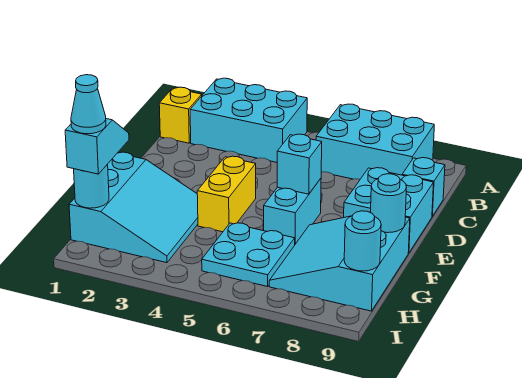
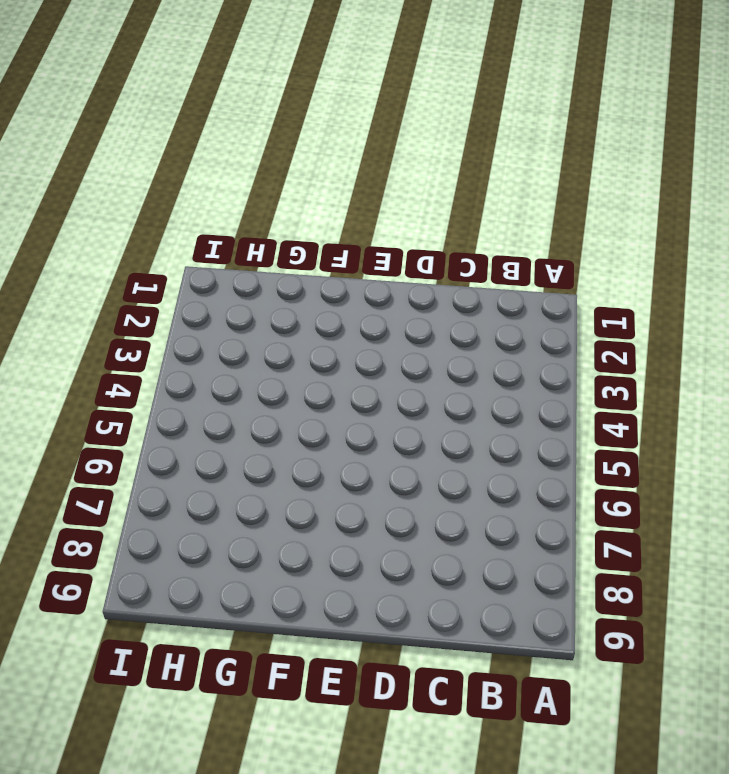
none -> cyan 2x3 brick [190,78,307,162]
none -> cyan 2x3 brick [316,104,434,179]
none -> yellow 1x1 brick [159,87,202,143]

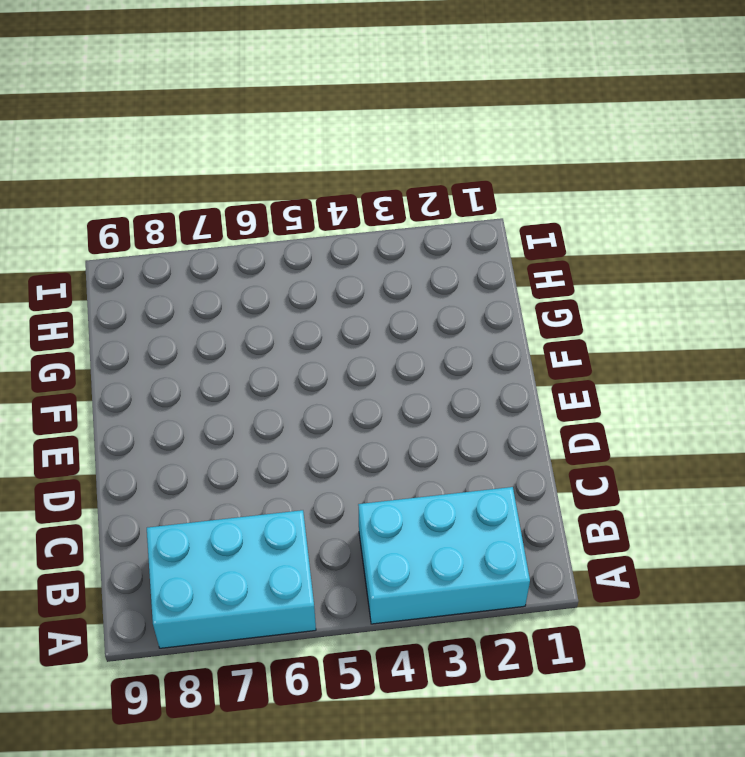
none -> yellow 1x1 brick [159,87,202,143]
none -> cyan 1x1 brick [402,158,445,216]
none -> cyan 2x2 brick [344,168,434,253]

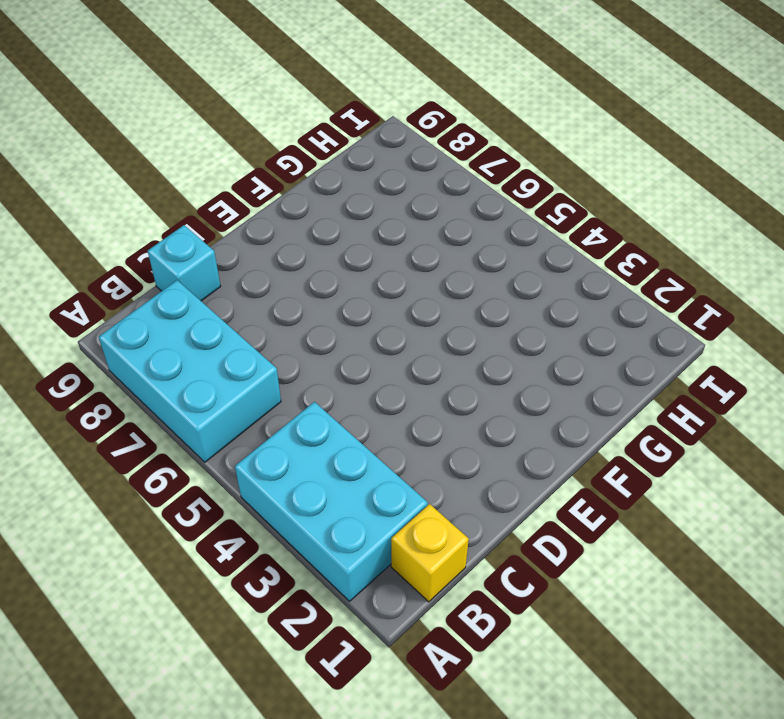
none -> cyan 2x2 brick [344,168,434,253]
none -> yellow 1x2 brick [197,156,256,232]
none -> cyan 1x2 brick [264,179,321,244]

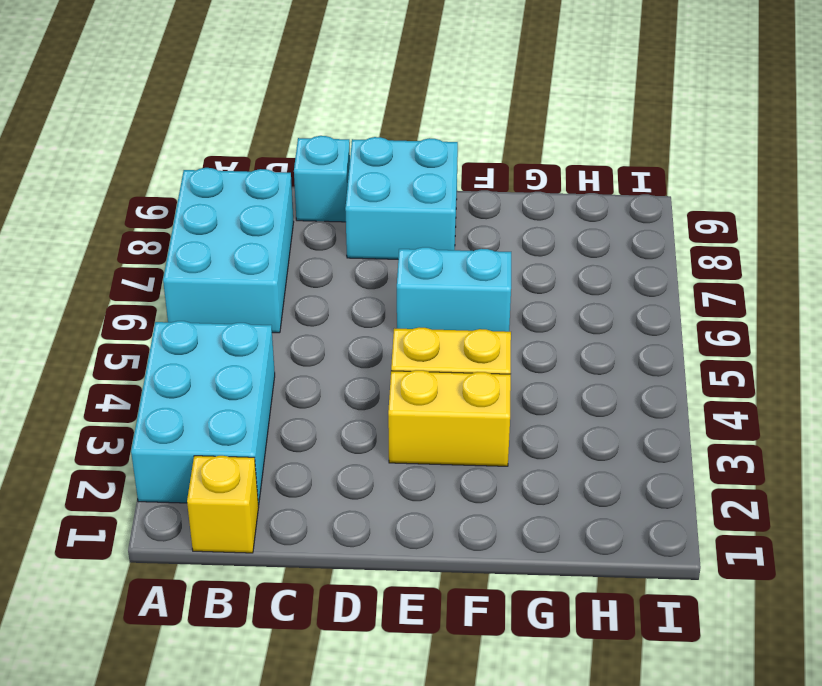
yellow 1x2 brick [388,370,511,466] -> cyan 3x3 slope [69,152,198,263]
none -> cyan 3x3 slope [269,212,410,311]
none -> cyan 2x2 plate [202,223,295,286]
none -> cyan 1x1 brick [277,134,322,194]

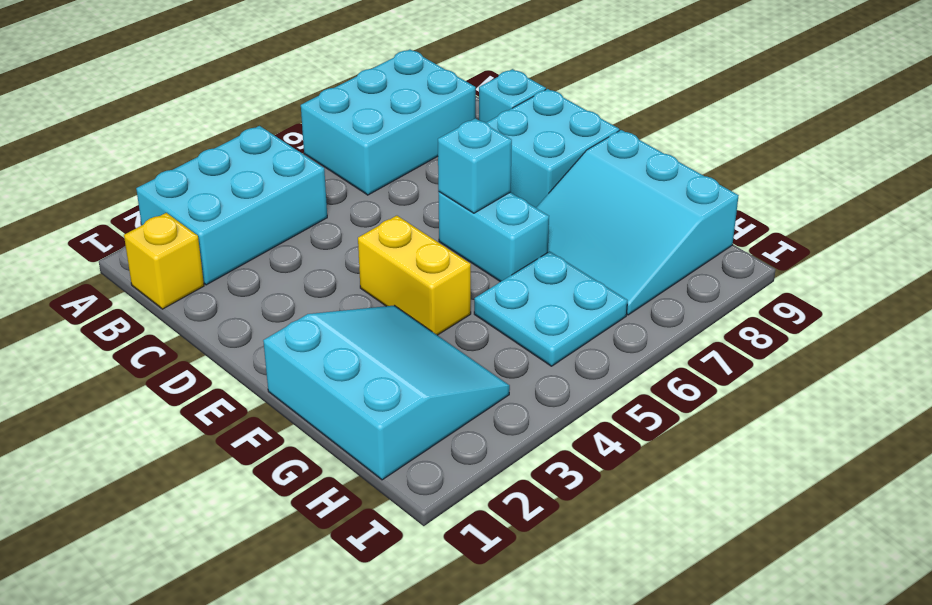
none -> cyan 1x1 round brick [371,174,407,233]
none -> cyan 1x1 round brick [74,164,109,208]
none -> cyan 1x1 round brick [344,211,381,271]

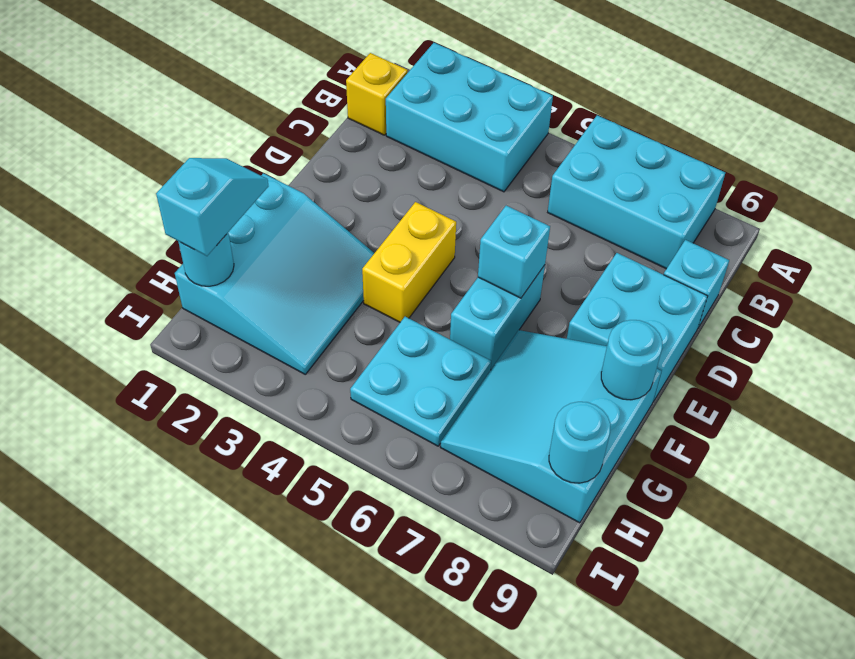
none -> cyan 1x1 cone [71,75,106,134]

